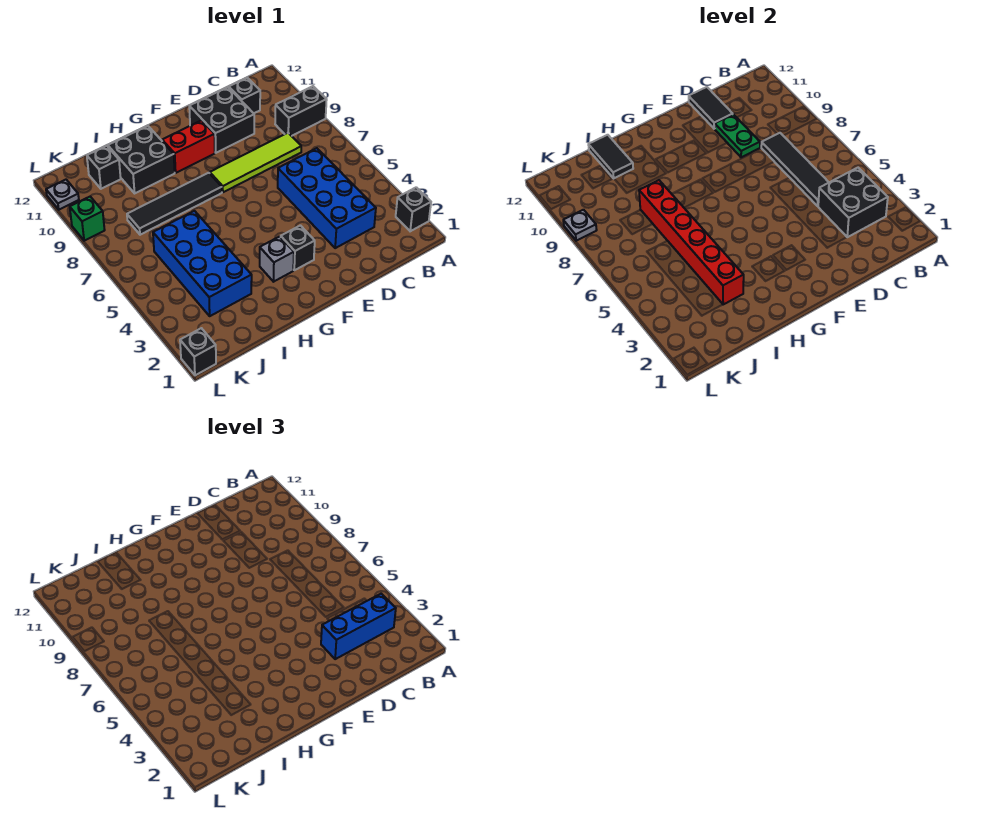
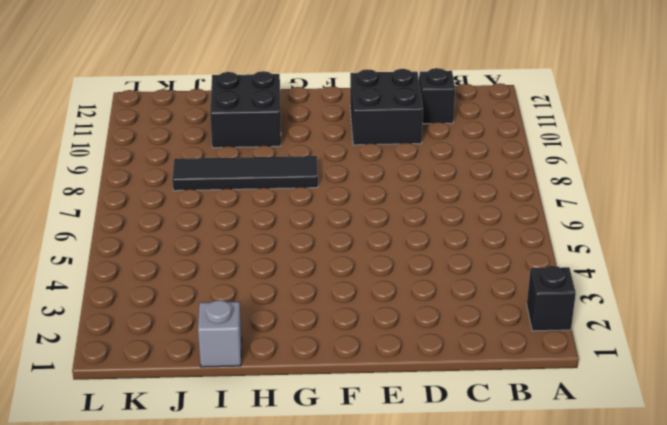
grey 1x1 brick [198,300,242,367] -> grey 1x1 brick moved to [260,236,294,282]
none -> black 1x2 brick [275,86,327,136]
none -> blue 2x4 brick [278,148,376,248]
none -> lime 1x4 tile [210,133,301,192]

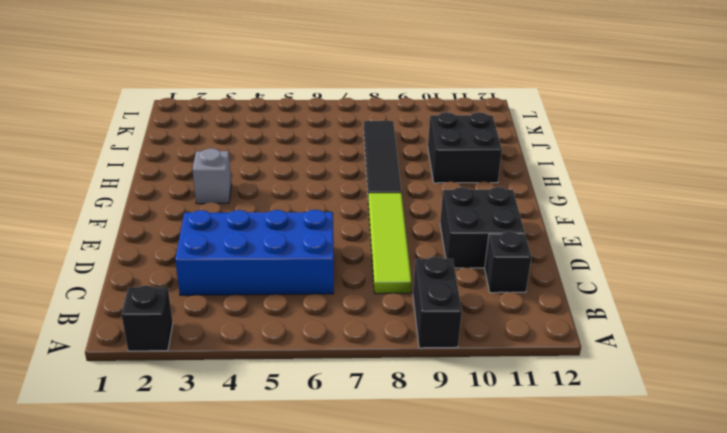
none -> black 1x1 brick [281,225,315,270]
none -> red 1x2 brick [162,120,215,173]
none -> blue 2x4 brick [153,211,252,316]

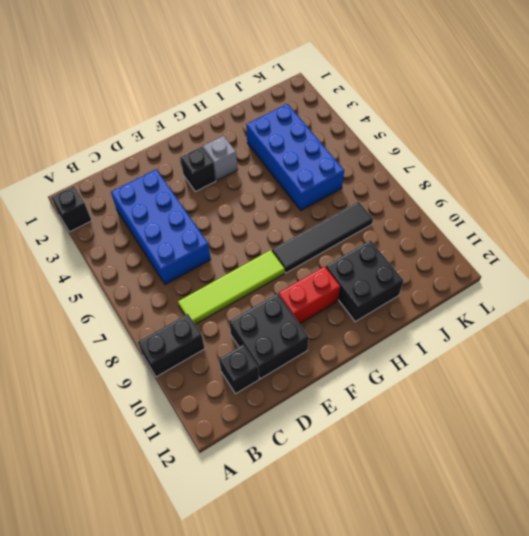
none -> black 1x1 brick [87,146,121,189]
none -> black 1x1 brick [180,328,216,375]
none -> green 1x1 brick [70,197,105,241]

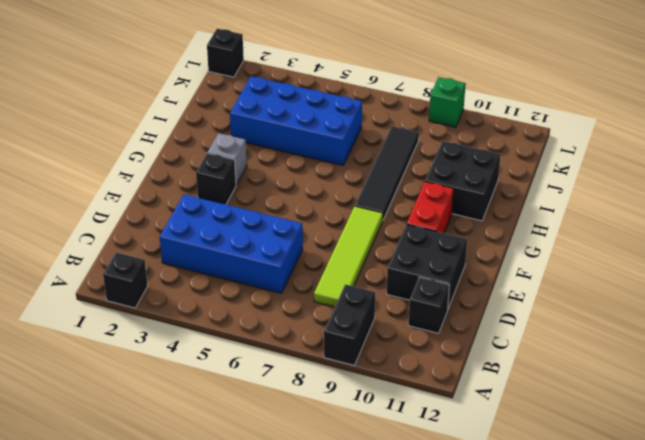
none -> black 1x1 brick [87,146,121,189]
none -> grey 1x1 plate [46,180,79,210]
none -> black 2x2 brick [818,168,888,237]

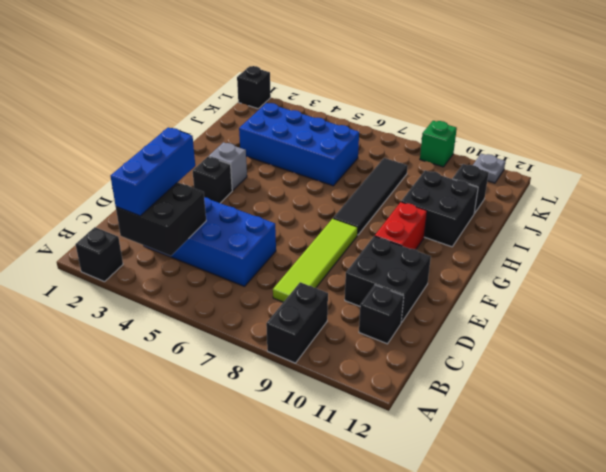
none -> black 1x4 tile [761,133,829,206]
none -> green 1x2 plate [715,114,760,157]
none -> black 1x2 tile [689,87,733,129]

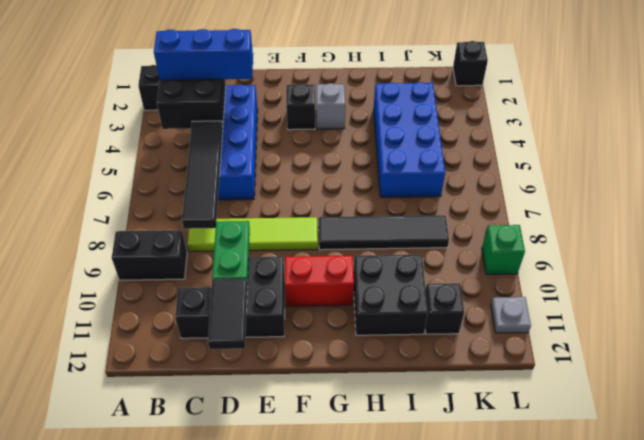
none -> red 1x6 brick [639,180,744,304]
none -> black 1x2 tile [588,135,633,178]
none -> grey 1x1 plate [563,210,597,241]

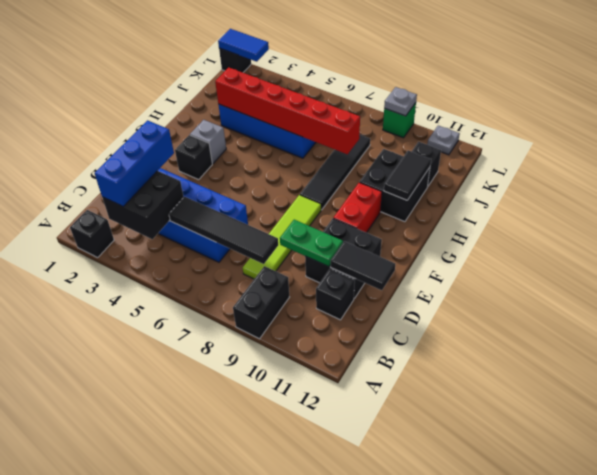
black 1x2 tile [384,150,431,200] -> black 1x2 tile turned to [588,135,633,178]
blue 1x2 tile [218,29,269,62] -> none

